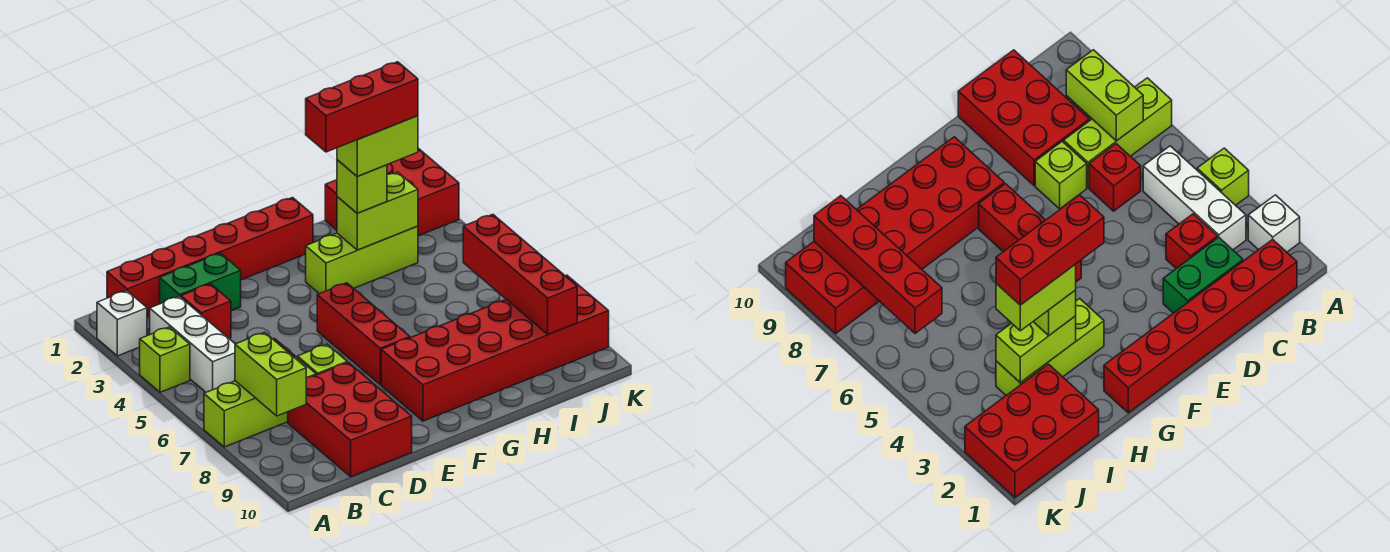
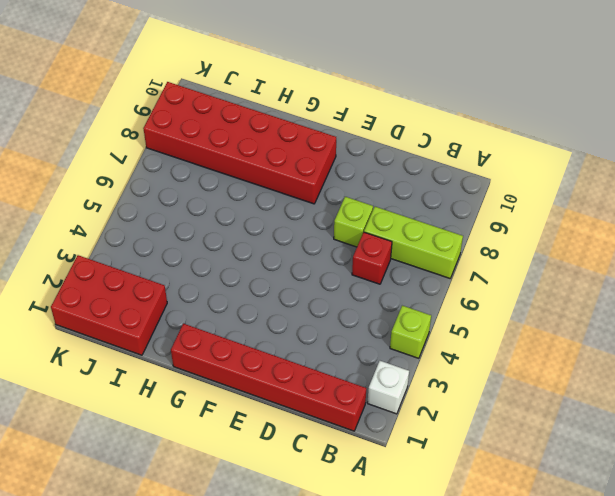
none -> white 1x3 brick [150,296,235,392]
none -> green 1x2 brick [160,253,241,311]
none -> red 1x1 brick [181,284,231,338]

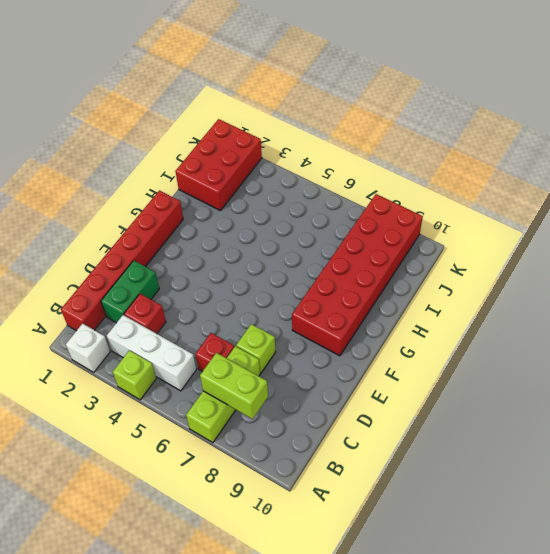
none -> red 2x3 brick [288,363,412,477]
none -> red 1x3 brick [317,283,410,385]
none -> lime 1x3 brick [305,226,418,294]

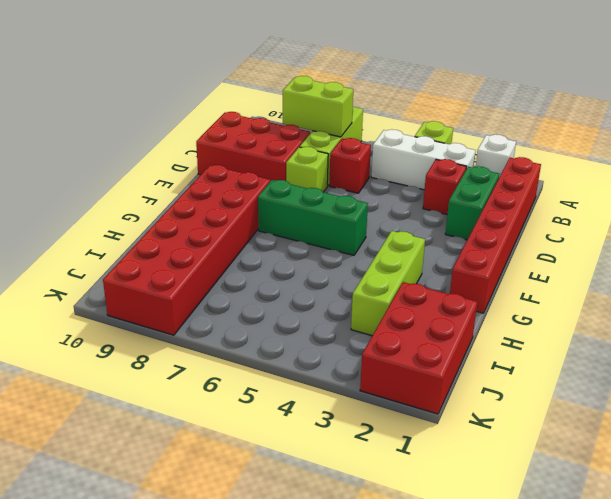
green 1x3 brick [258,180,368,255] -> red 1x3 brick [317,283,410,385]
none -> lime 1x2 brick [337,172,418,250]
none -> red 1x4 brick [463,214,577,334]
none -> lime 1x1 brick [337,160,387,213]

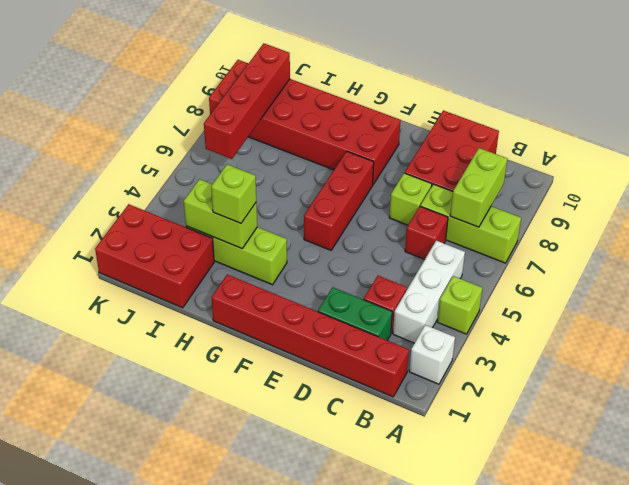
none -> lime 1x2 brick [337,116,418,176]
none -> red 1x3 brick [306,62,418,152]

